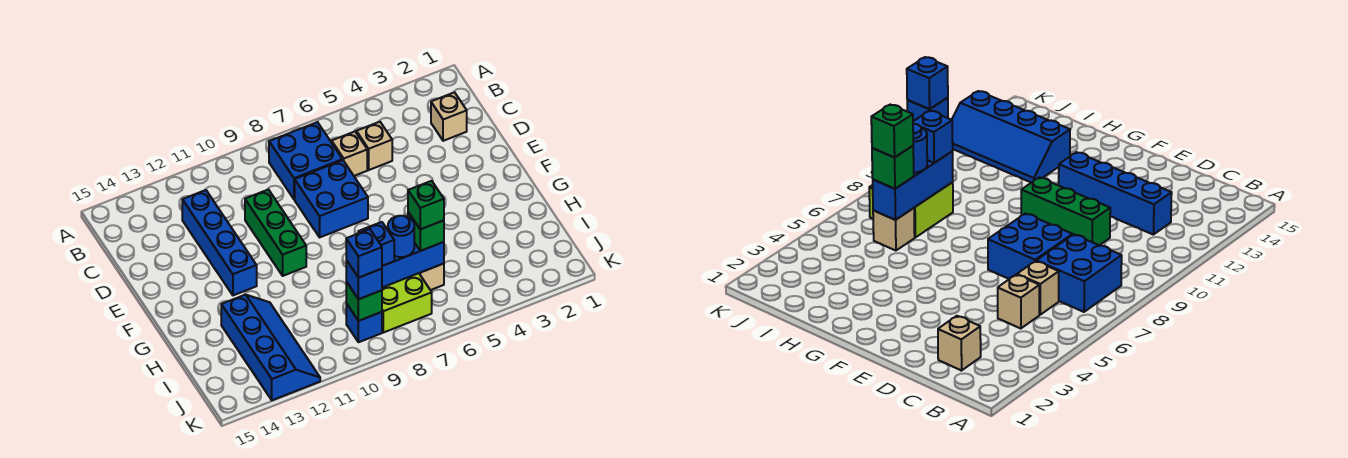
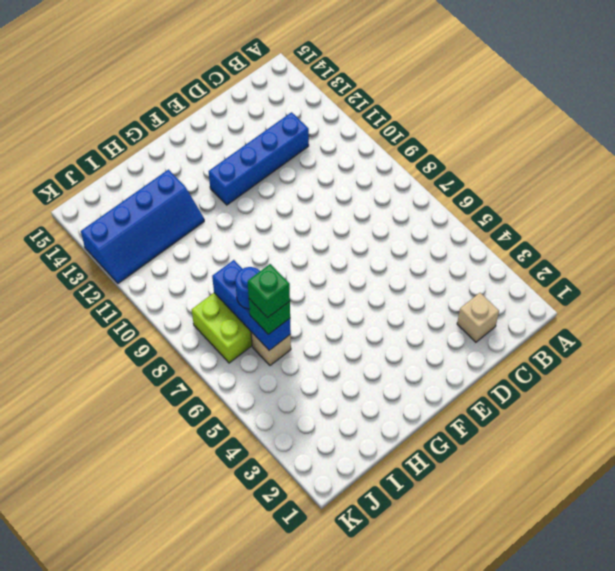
none -> blue 2x2 brick [269,122,343,199]
none -> tan 1x1 brick [356,122,392,170]
none -> tan 1x1 brick [332,132,367,176]

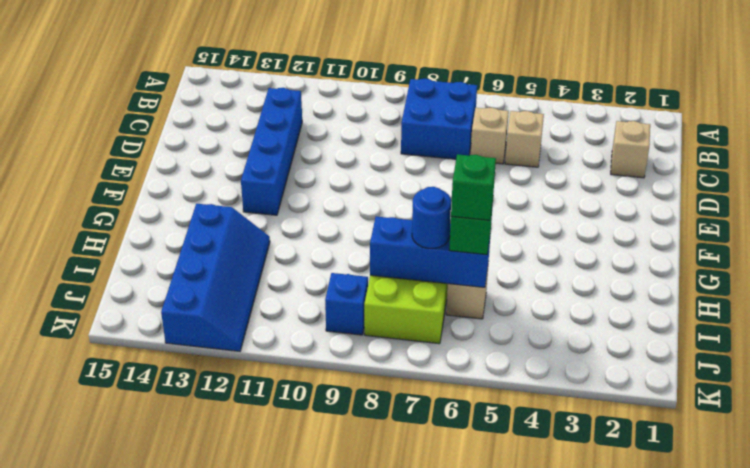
none -> blue 2x2 brick [295,160,368,237]
none -> green 1x3 brick [245,190,306,276]
none -> green 1x1 brick [346,282,382,321]

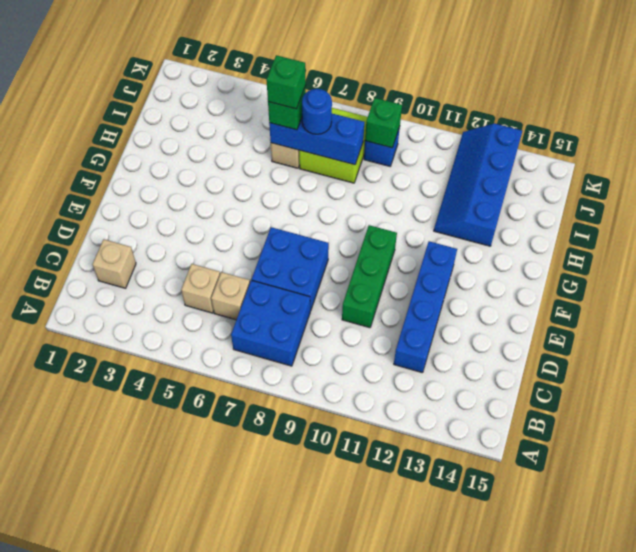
none -> blue 1x1 brick [358,222,394,266]
none -> blue 1x1 brick [346,260,382,299]
none -> blue 1x1 brick [346,229,382,278]

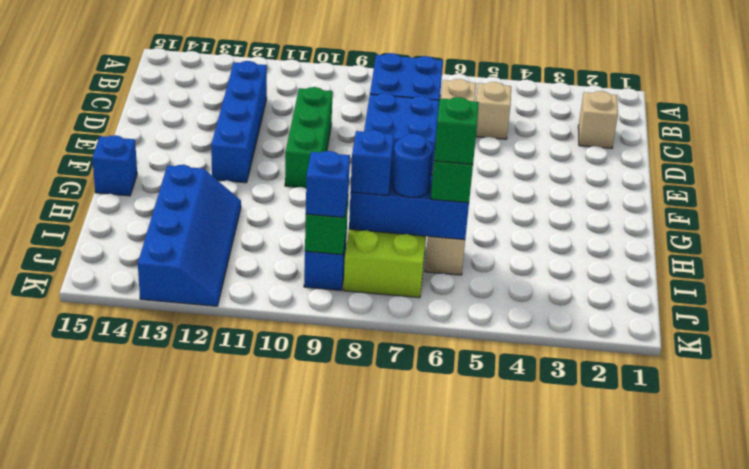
blue 1x1 brick [92,135,137,196] -> blue 1x1 brick moved to [346,229,382,278]

